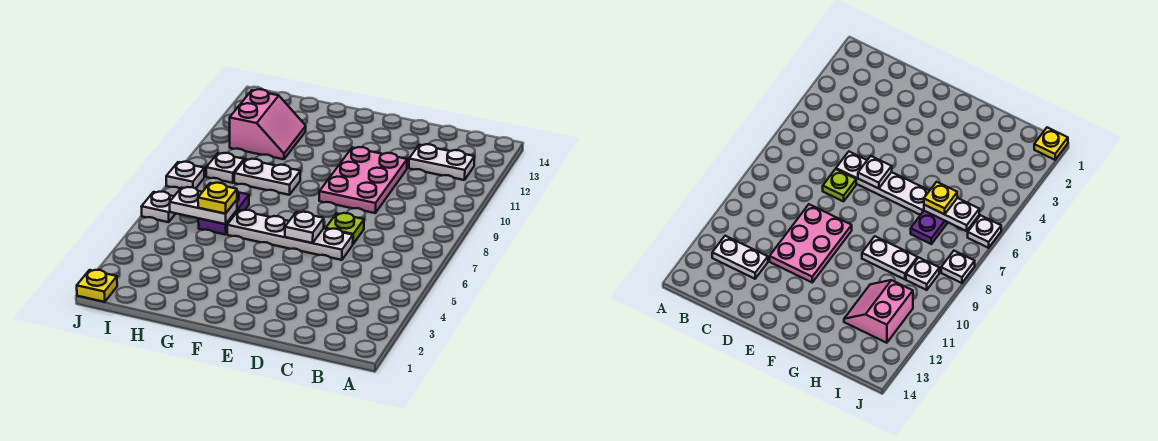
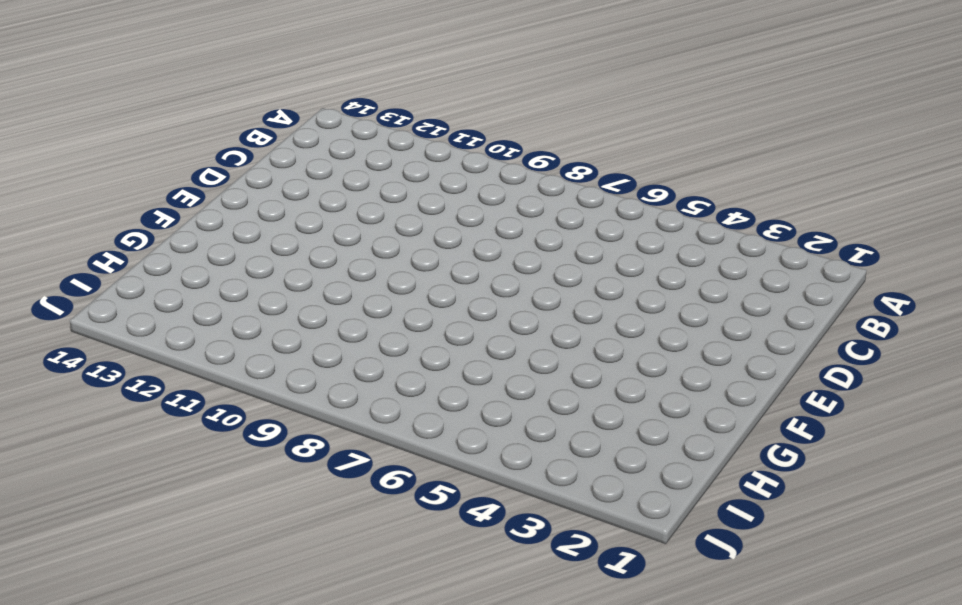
none -> white 1x2 plate [409,144,475,180]
none -> white 1x4 plate [227,210,353,260]
none -> lime 1x1 plate [326,213,364,244]

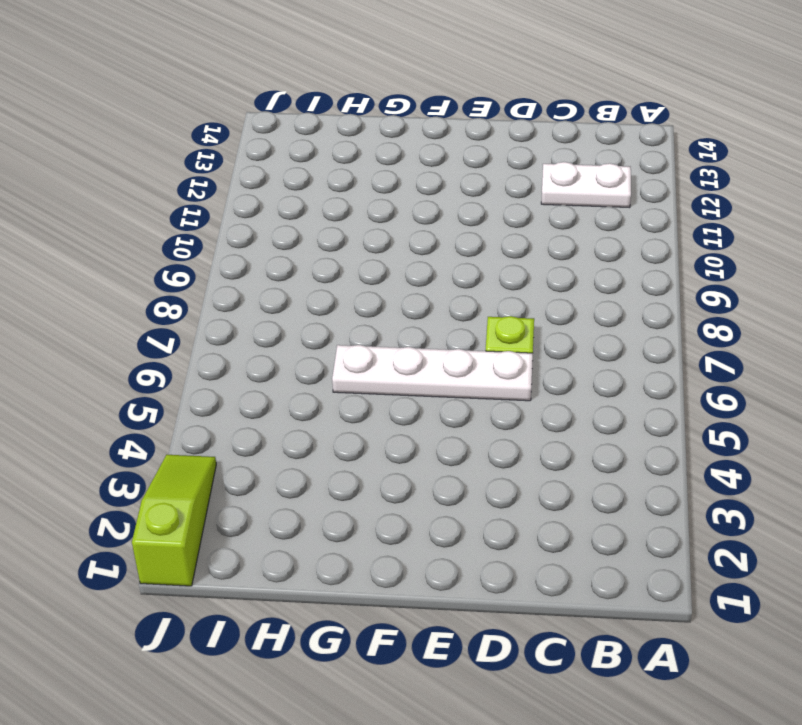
lime 1x3 slope [132,455,216,586] -> yellow 1x1 plate [77,270,117,302]
none -> pink 2x3 plate [319,147,407,213]
none -> white 1x2 plate [234,159,300,195]
none -> purple 1x2 plate [198,191,249,235]

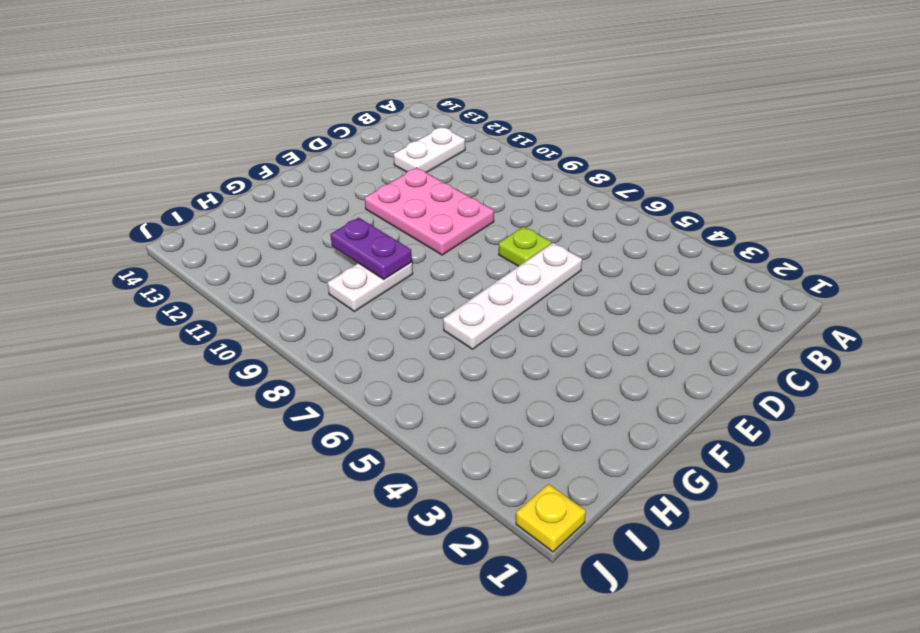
purple 1x2 plate [330,218,412,279] -> purple 1x2 plate moved to [198,191,249,235]
none -> pink 2x2 slope [230,89,306,159]
none -> white 1x1 plate [206,153,244,183]
none -> white 1x1 plate [142,192,176,222]

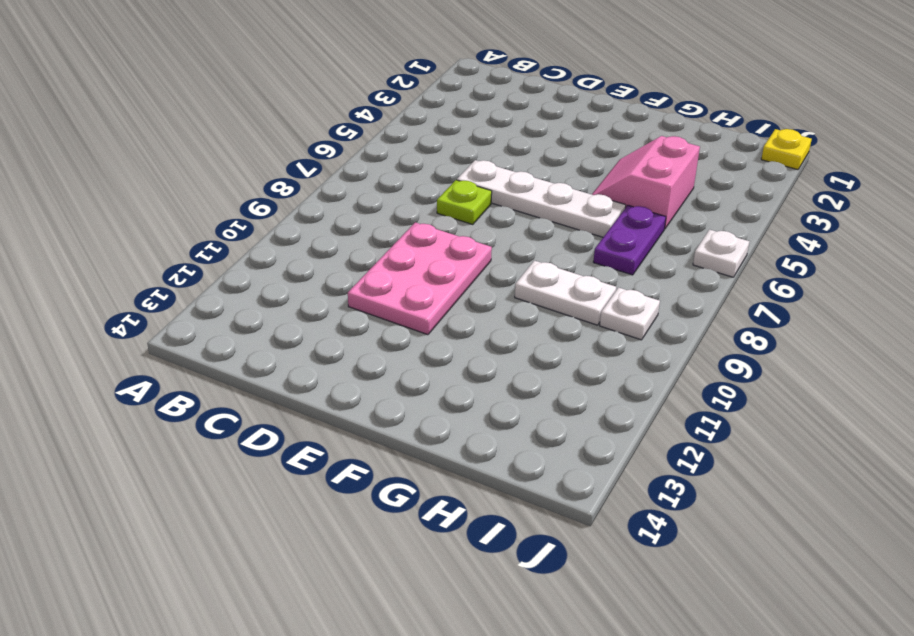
pink 2x2 slope [592,136,700,229] -> pink 2x2 slope moved to [230,89,306,159]
none -> white 1x2 plate [409,144,475,180]
none -> white 1x1 plate [166,162,204,189]
none -> white 1x1 plate [285,212,324,243]

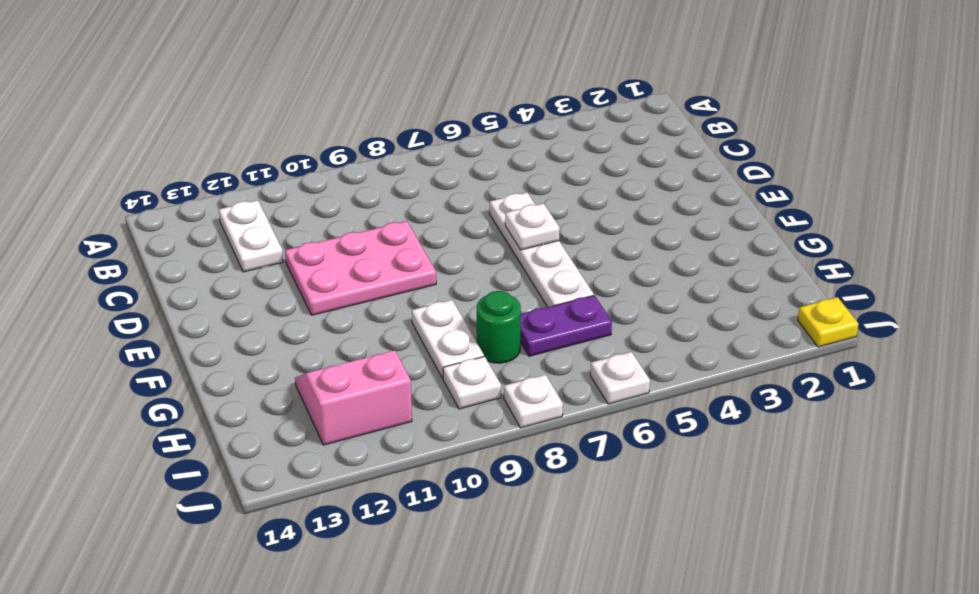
green 1x1 round brick [477,291,521,363] -> none
none -> lime 1x1 plate [326,213,364,244]
none -> white 1x2 plate [170,187,237,224]
none -> yellow 1x1 plate [198,183,237,214]

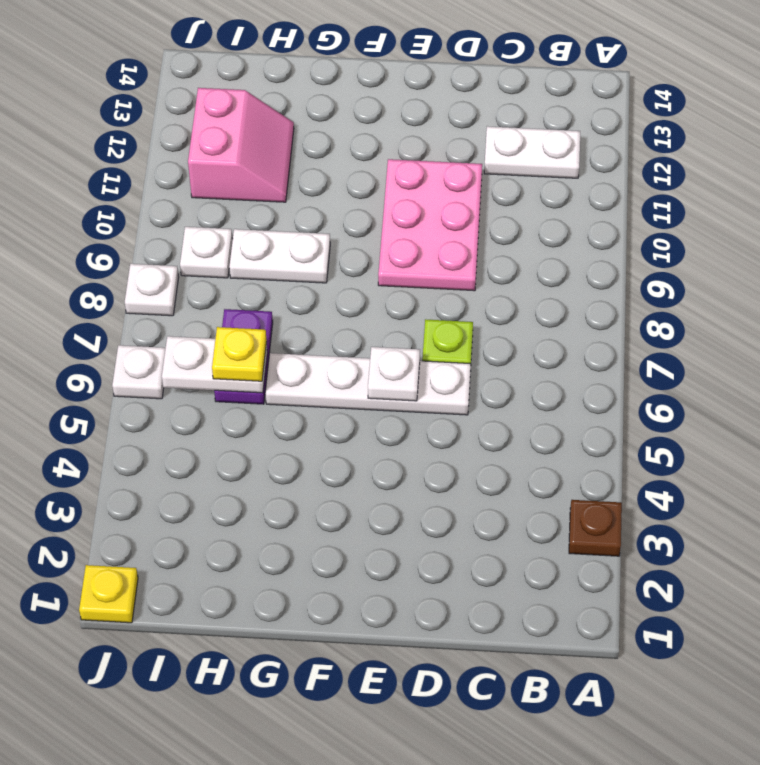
brown 1x1 plate [569,500,622,556] -> none

